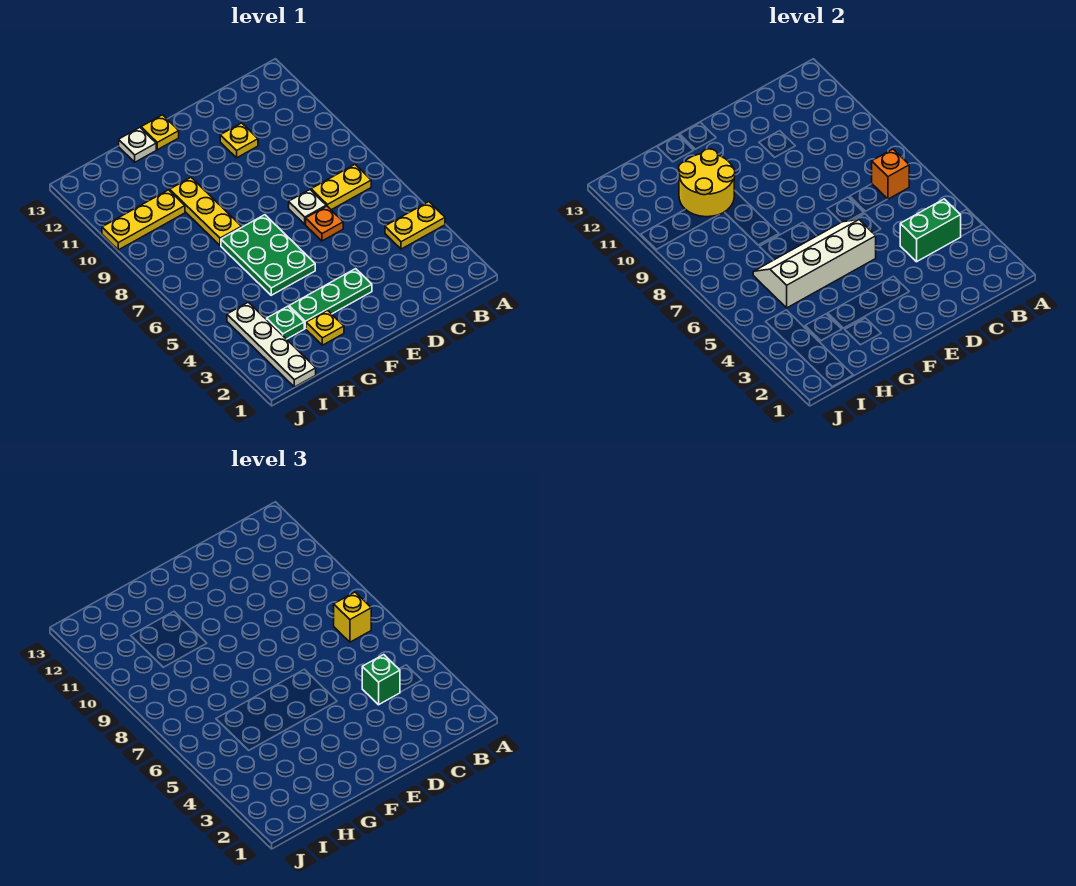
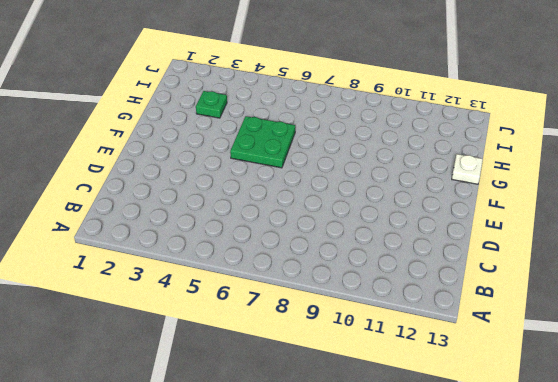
green 2x2 plate [230,116,295,168] -> green 2x3 plate [221,215,315,295]
none -> yellow 1x2 plate [385,202,445,249]
none -> yellow 1x2 plate [311,165,371,210]
none -> orange 1x1 plate [306,206,343,241]

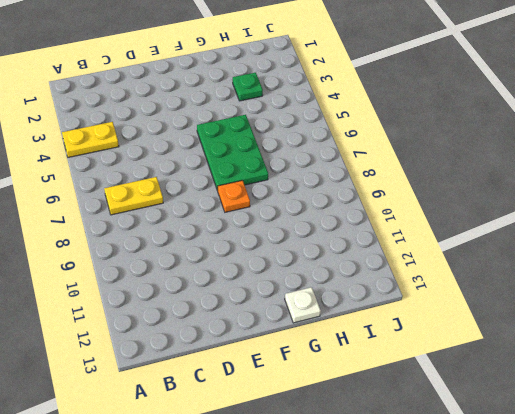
orange 1x1 plate [218,180,250,212] -> orange 1x1 plate moved to [306,206,343,241]
none -> white 1x1 plate [289,190,326,224]
none -> yellow 1x1 plate [220,123,258,158]
none -> green 1x3 plate [289,269,372,329]

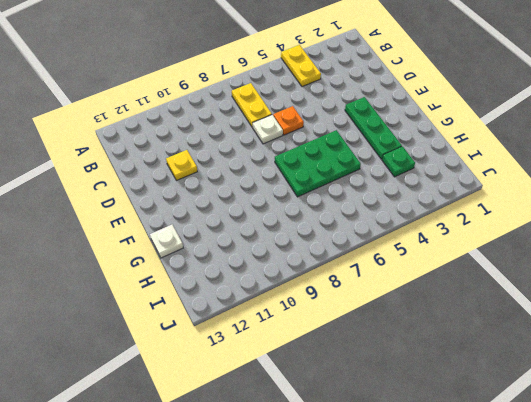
none -> yellow 1x1 plate [141,115,179,150]
none -> yellow 1x1 plate [306,310,344,345]
none -> yellow 1x3 plate [170,178,242,245]

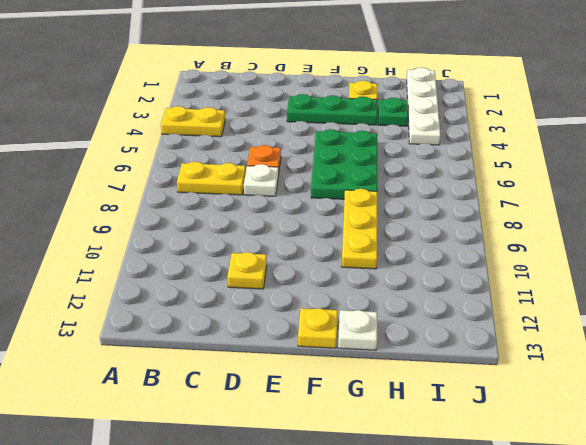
none -> yellow 1x3 plate [102,190,185,250]
none -> green 1x2 brick [900,199,961,262]
none -> orange 1x1 brick [872,149,909,199]

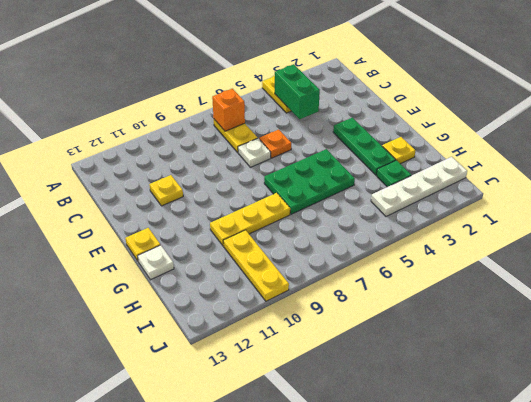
none -> white 2x4 slope [753,220,876,308]
none -> yellow 2x2 round brick [679,149,735,217]
none -> yellow 1x1 brick [334,592,371,642]

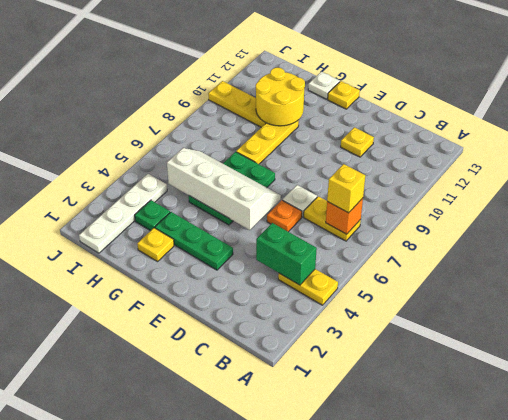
none -> green 1x1 brick [362,655,400,705]

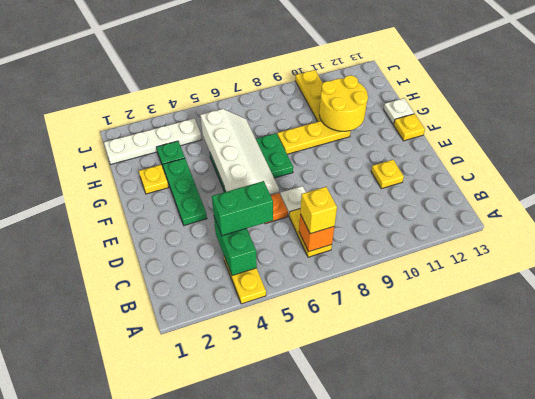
green 1x2 brick [212,181,273,236] -> green 1x1 brick [362,655,400,705]

